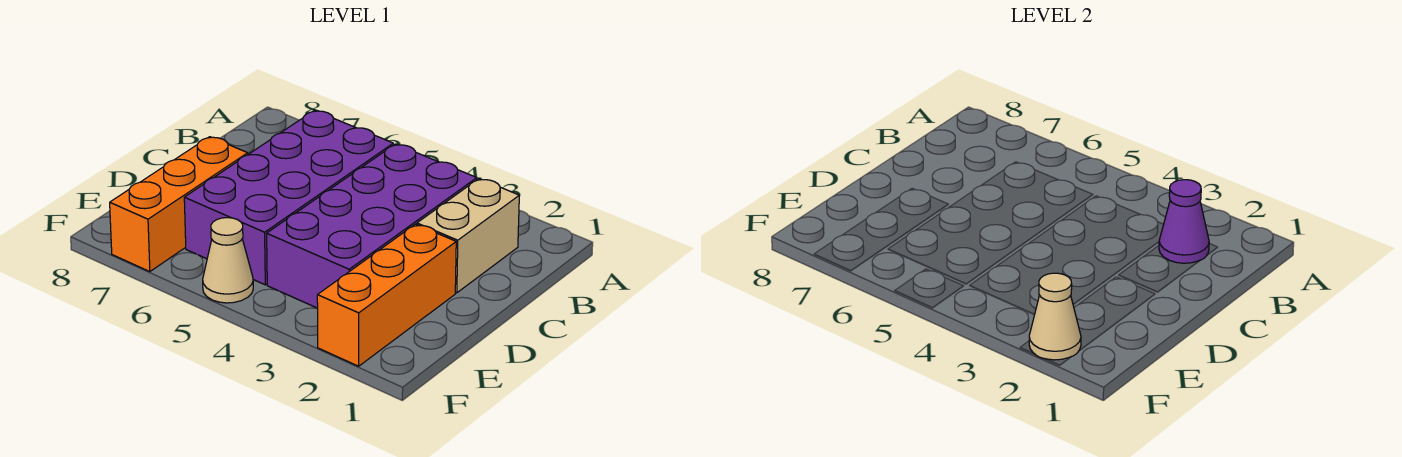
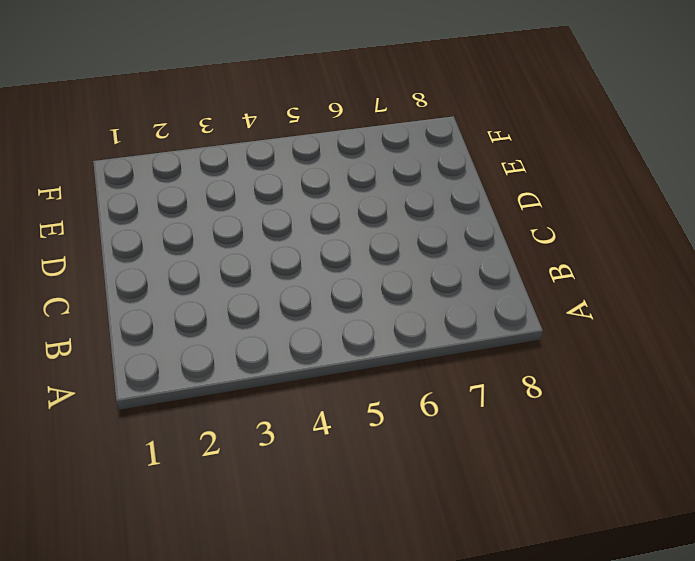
none -> tan 1x2 brick [417,179,519,293]
none -> purple 2x4 brick [267,144,477,308]

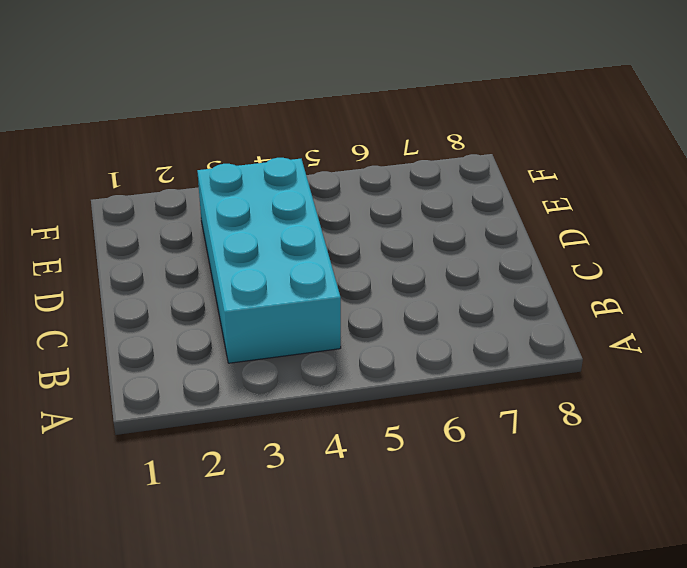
cyan 2x4 brick [197,158,341,363] -> purple 2x4 brick [267,144,477,308]
none -> tan 1x2 brick [417,179,519,293]
none -> purple 2x4 brick [184,110,393,285]

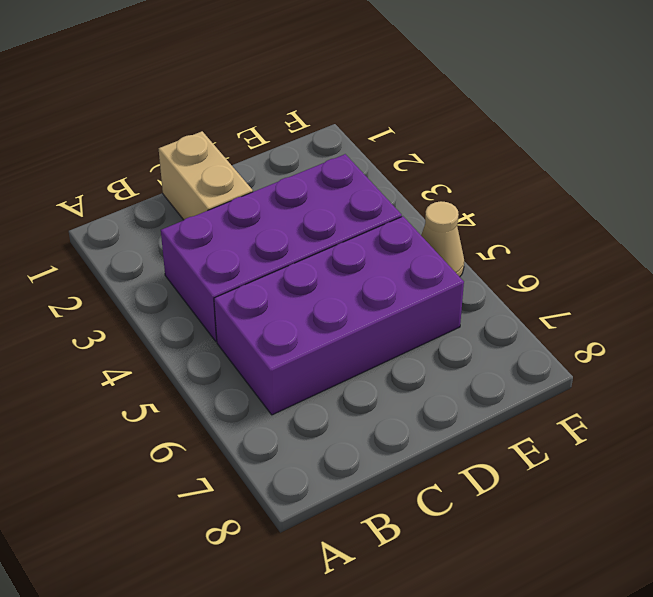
tan 1x2 brick [159,131,253,220] -> tan 1x2 brick turned to [417,179,519,293]
none -> orange 1x3 brick [317,224,456,366]
none -> orange 1x3 brick [110,137,248,272]

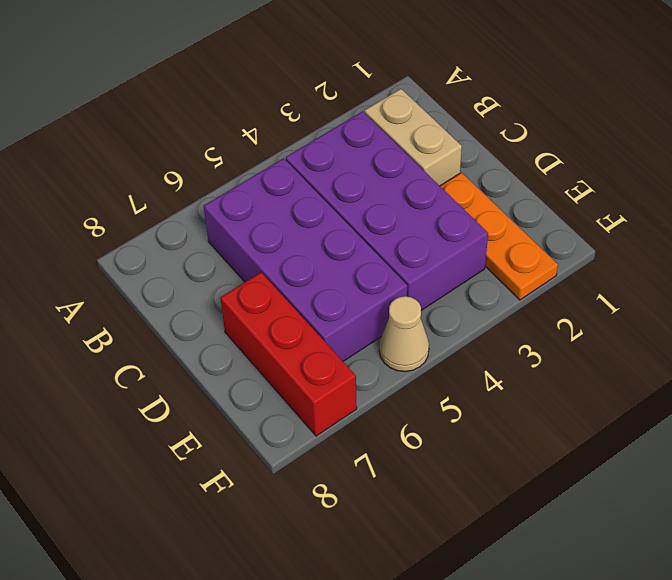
orange 1x3 plate [440,173,558,300] -> orange 1x3 brick [317,224,456,366]
red 1x3 brick [220,272,357,436] -> orange 1x3 brick [110,137,248,272]
none -> purple 1x1 cone [1159,180,1209,263]
none -> tan 1x1 cone [1029,273,1081,360]

